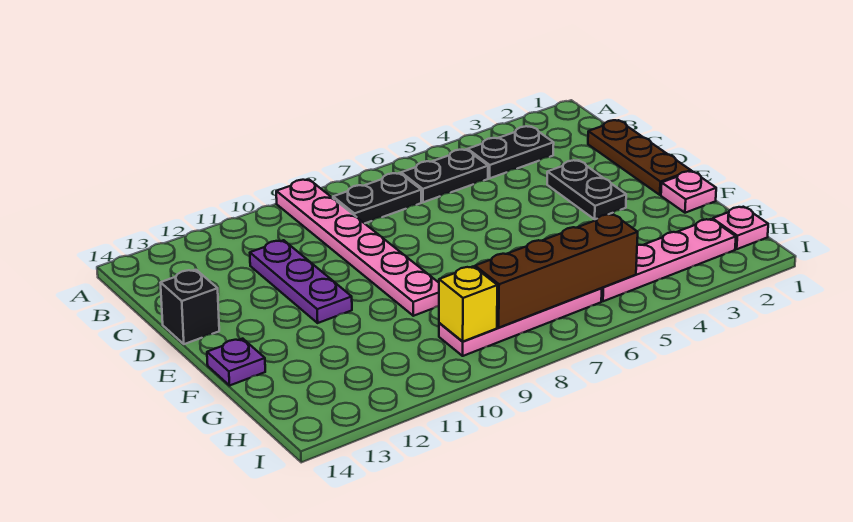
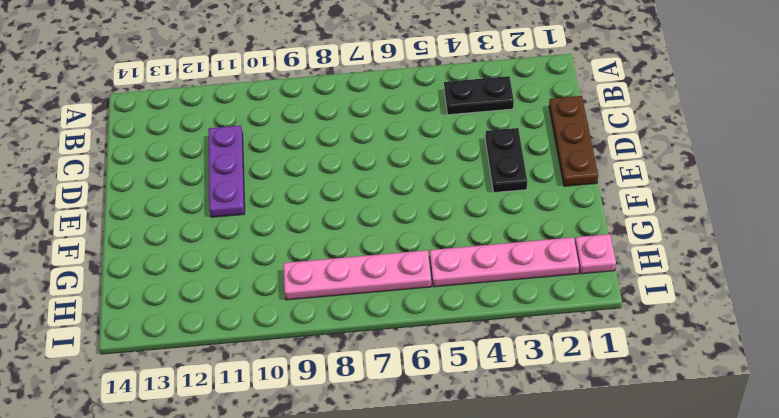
none -> pink 1x6 plate [276,180,439,316]
none -> black 1x2 plate [401,150,488,202]
none -> black 1x2 plate [333,173,421,223]

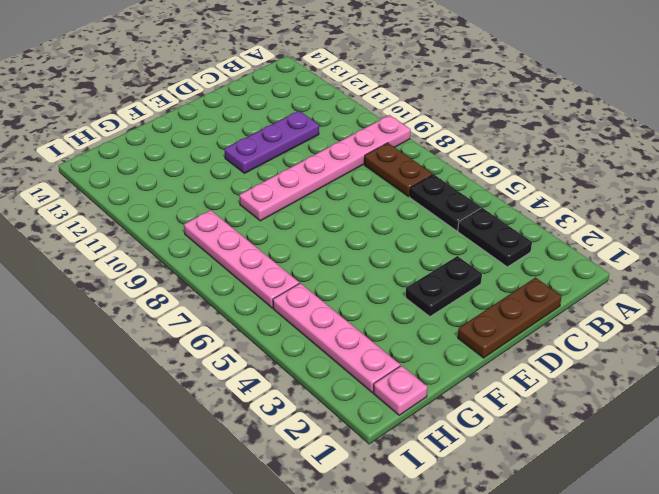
brown 1x2 plate [364,143,433,197] -> black 1x2 plate [333,173,421,223]
none -> black 1x1 brick [161,270,219,344]
none -> pink 1x1 plate [661,171,716,213]
none -> purple 1x1 plate [207,339,265,386]

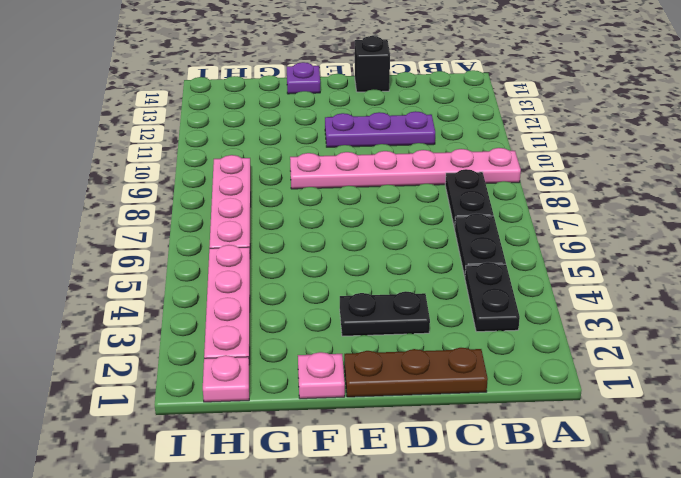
none -> brown 1x4 brick [475,214,638,328]
none -> yellow 1x1 brick [439,266,497,342]

